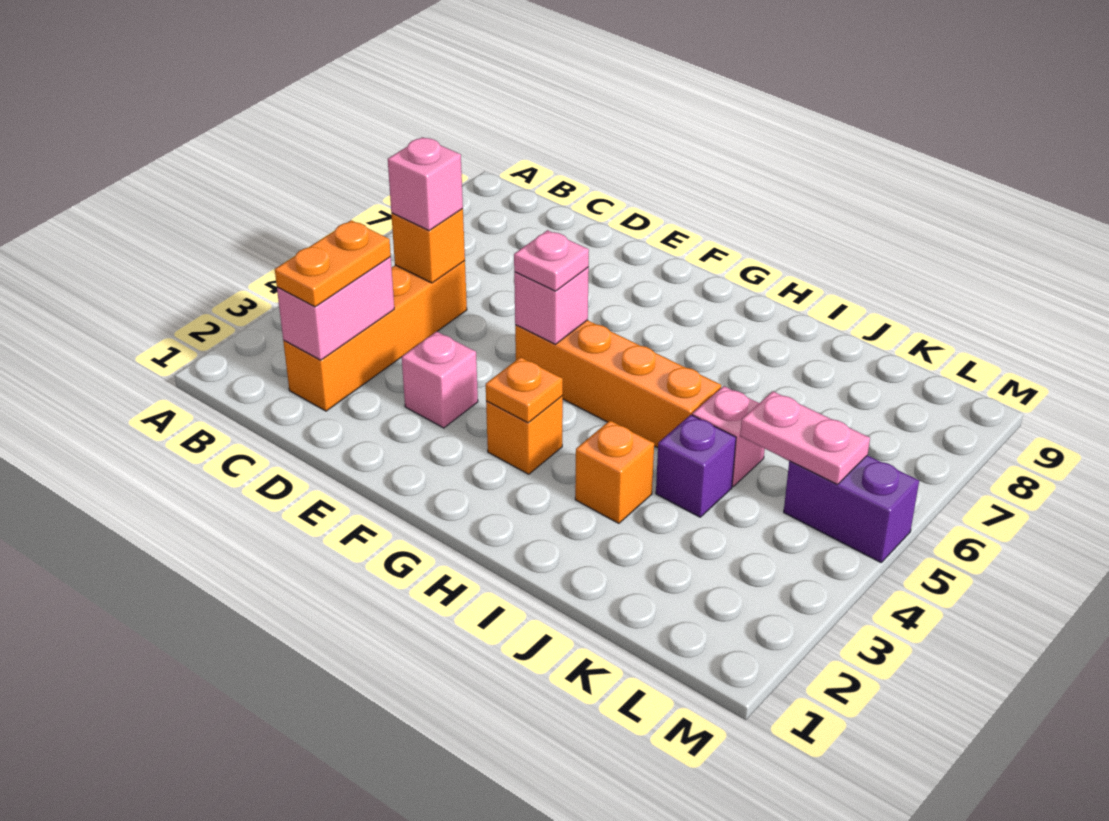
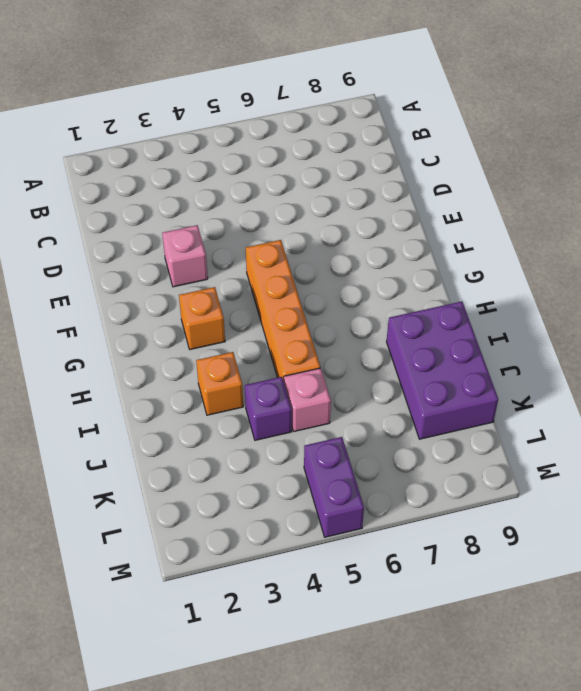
purple 2x3 brick [387,301,498,439] -> none
none -> orange 1x4 brick [283,261,467,411]
none -> pink 1x2 brick [277,257,394,360]
none -> orange 1x1 brick [391,209,465,283]

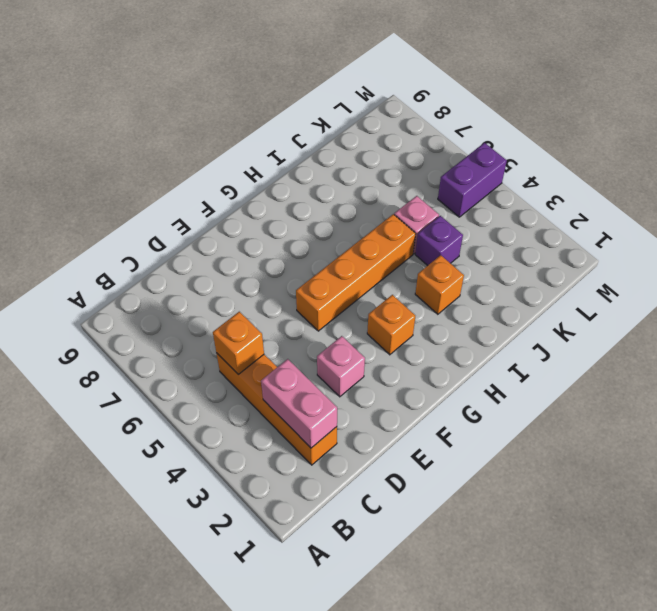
none -> pink 1x1 brick [514,268,589,344]
none -> orange 1x1 plate [486,357,563,423]
none -> pink 1x2 plate [740,391,870,485]

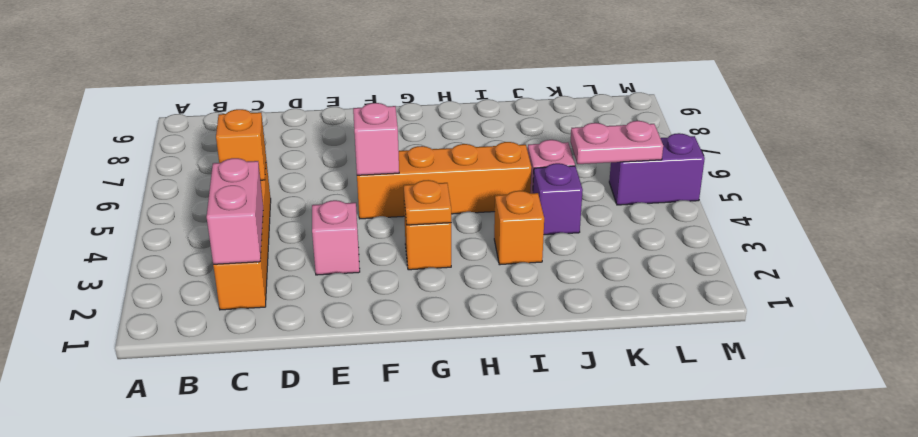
none -> orange 1x2 plate [275,220,391,307]
none -> pink 1x1 brick [388,137,463,230]
none -> pink 1x1 plate [514,230,589,291]

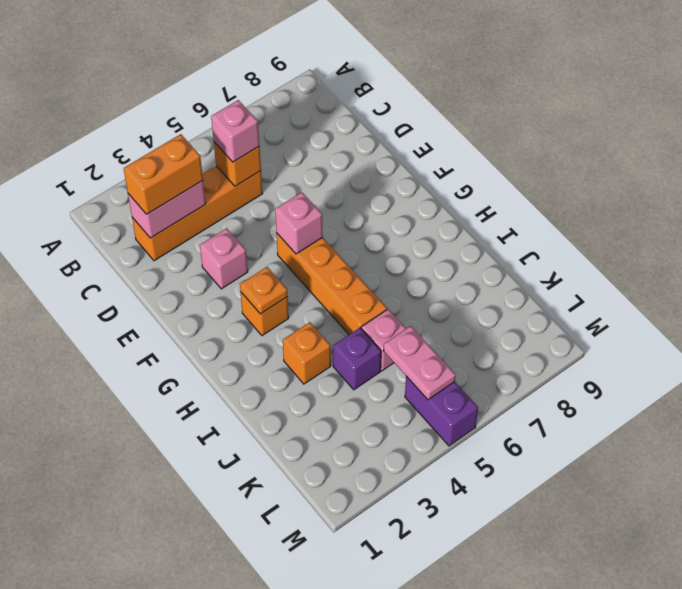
orange 1x2 brick [124,134,203,214] -> orange 1x2 plate [275,220,391,307]
none -> pink 1x1 plate [514,230,589,291]

